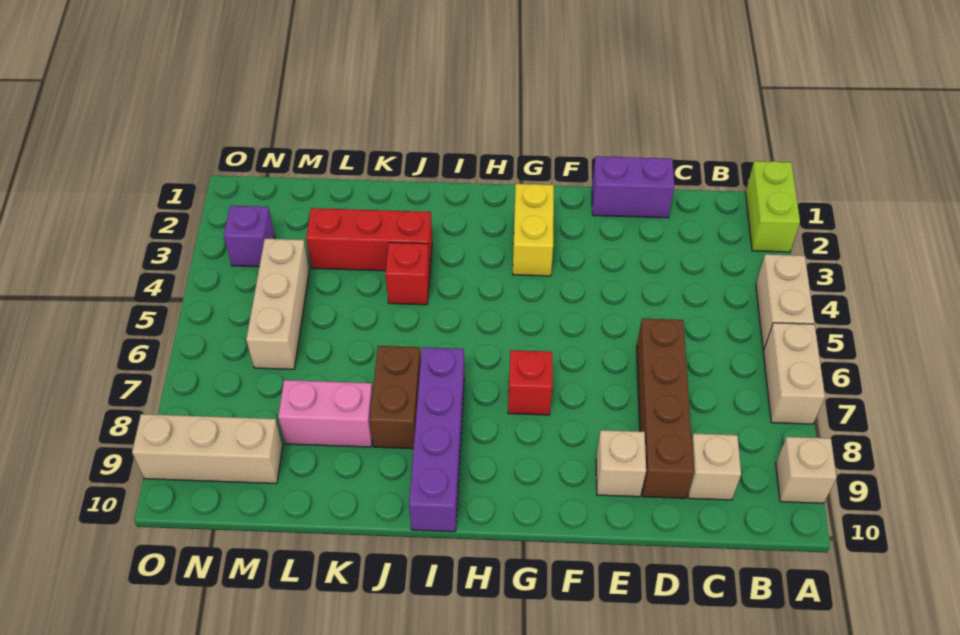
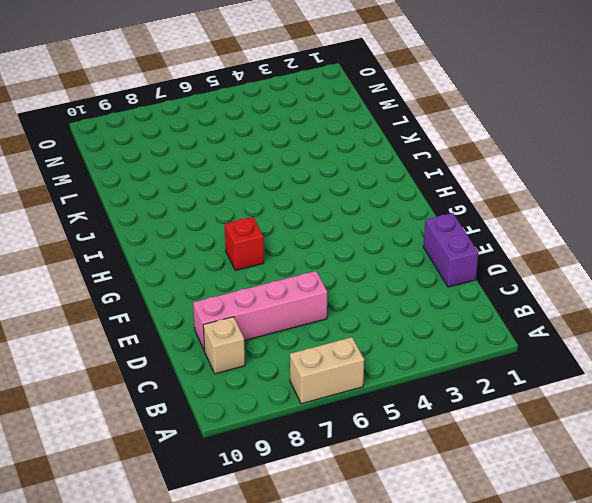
pink 1x4 brick [193,271,327,351] -> brown 1x4 brick [637,318,694,498]
none -> lime 1x2 brick [746,161,800,252]
none -> tan 1x2 brick [756,254,814,350]
none -> tan 1x1 brick [776,437,837,503]

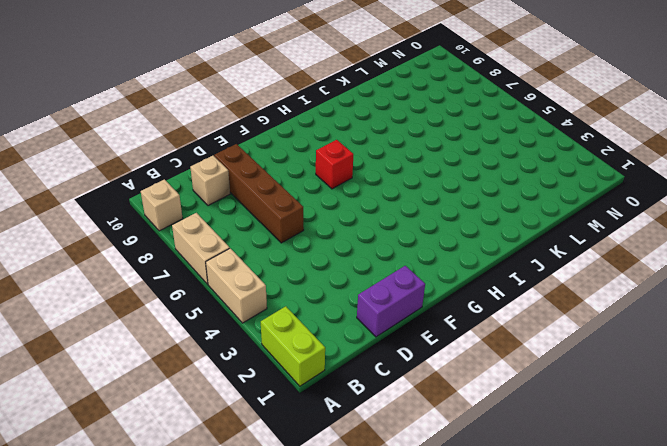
none -> tan 1x1 brick [596,430,646,497]
none -> yellow 1x2 brick [513,184,554,276]
none -> purple 1x4 brick [409,347,464,532]

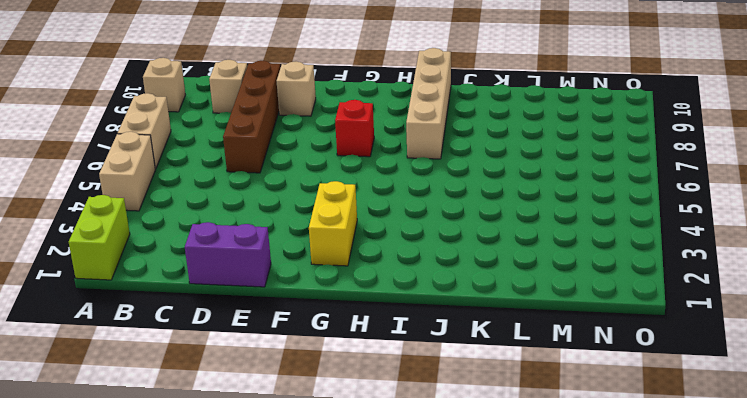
tan 1x4 brick [406,48,451,159] -> purple 1x4 brick [409,347,464,532]
none -> red 1x3 brick [306,208,432,271]
none -> red 1x1 brick [385,242,430,305]
none -> brown 1x2 brick [370,346,421,449]

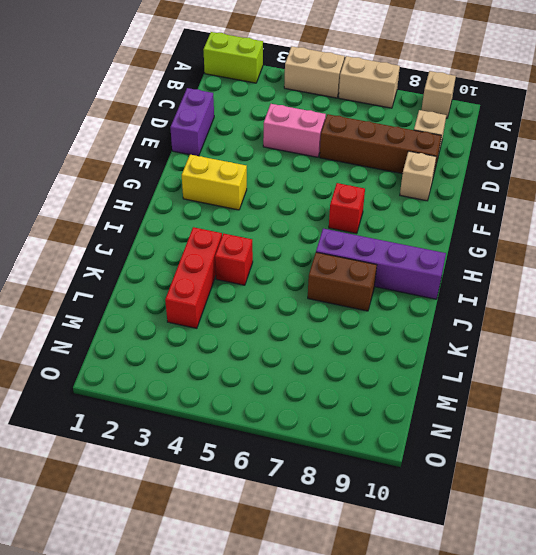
pink 1x2 brick [263,104,326,157] -> pink 1x2 brick turned to [278,380,373,447]
none -> tan 1x3 brick [246,239,309,369]
none -> tan 1x3 brick [132,414,283,484]
none -> purple 1x1 brick [224,206,275,267]

